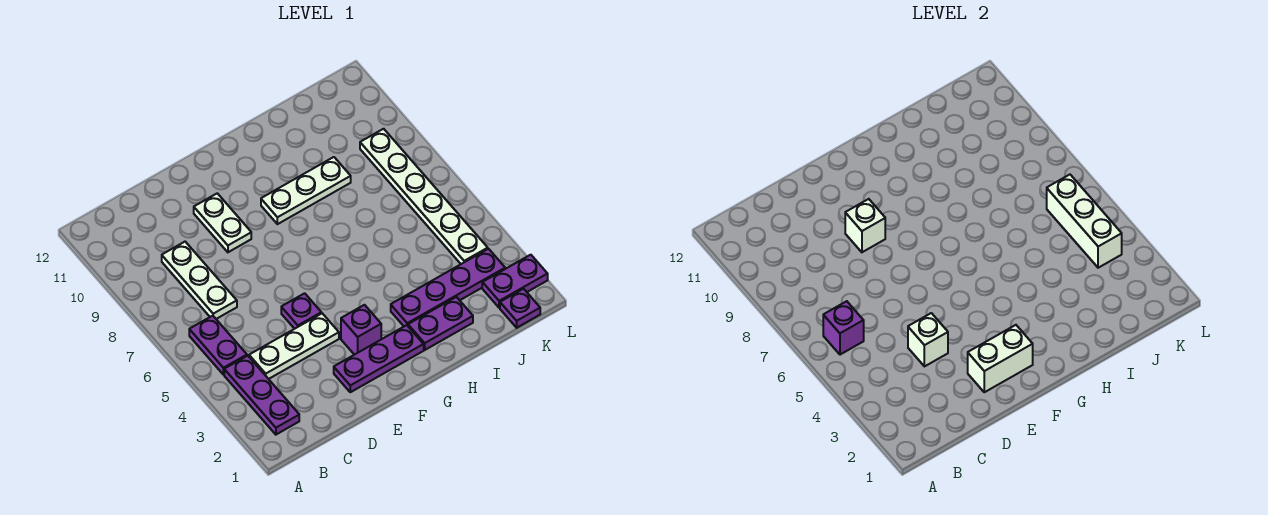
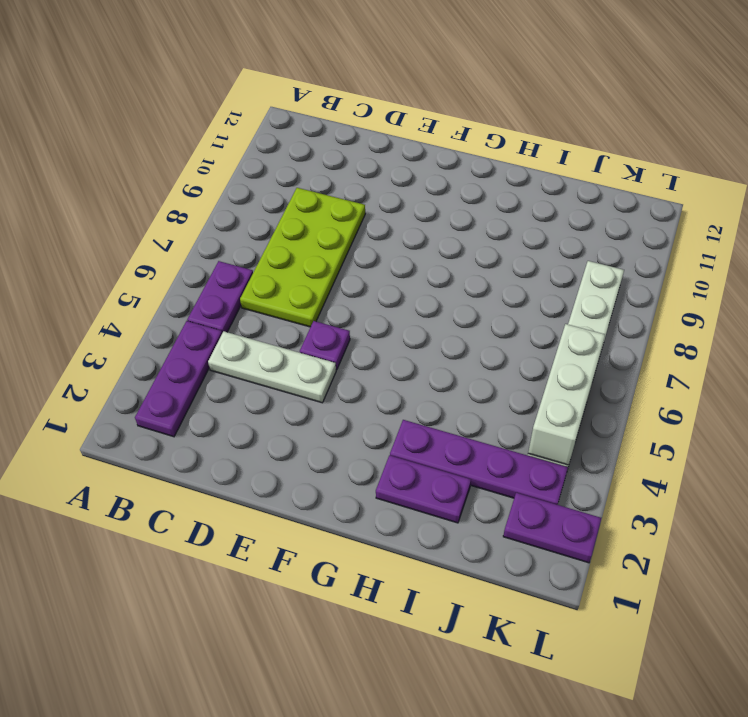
lime 2x4 plate [240,188,365,327] -> white 1x3 plate [162,242,237,319]
none -> purple 1x3 plate [334,325,424,392]
none -> white 1x2 plate [194,193,251,252]
none -> purple 1x1 brick [341,305,381,355]

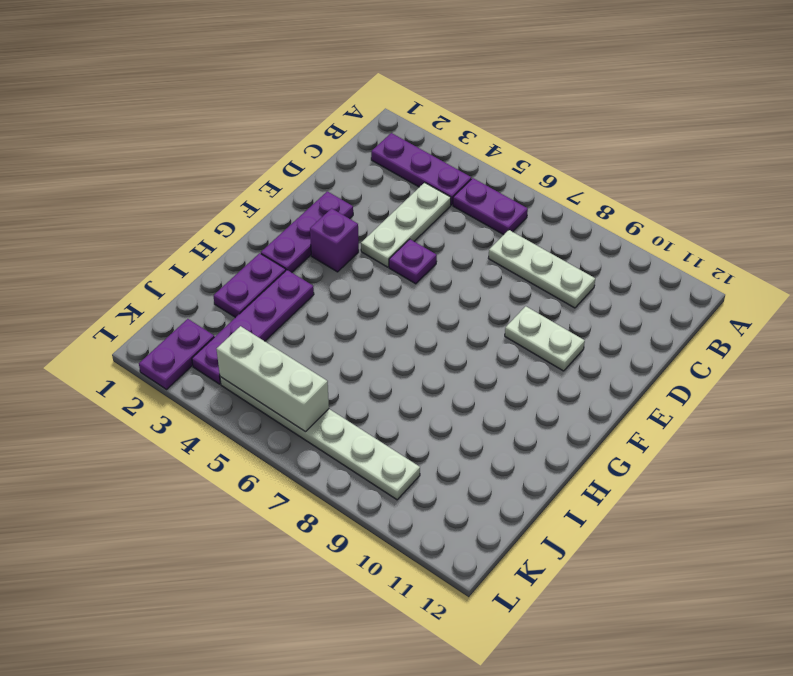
none -> white 1x3 plate [261,157,351,224]
none -> purple 1x1 plate [500,289,540,328]
none -> purple 1x1 brick [823,301,864,355]

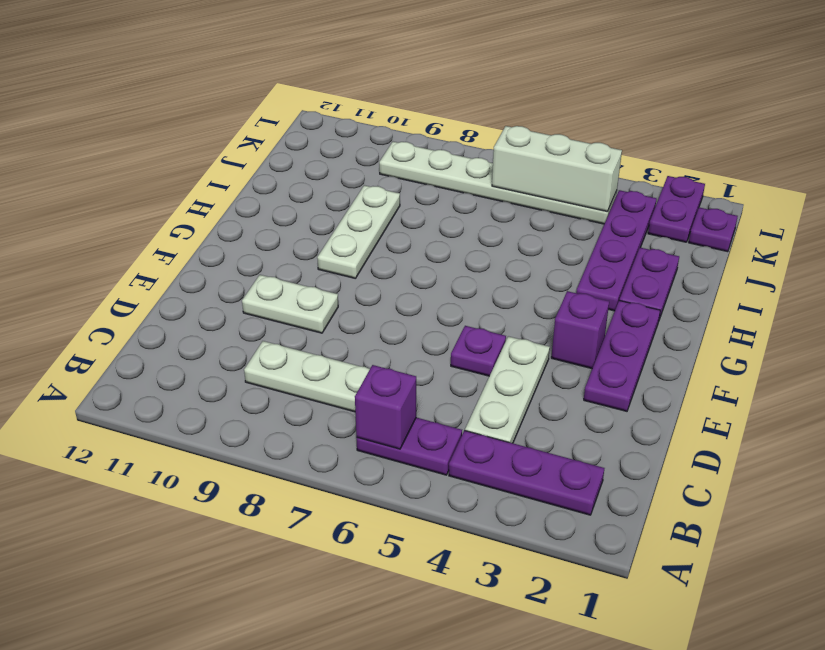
none -> white 1x1 brick [908,313,948,366]
none -> white 1x2 brick [968,325,1033,392]
none -> white 1x1 brick [845,199,885,252]

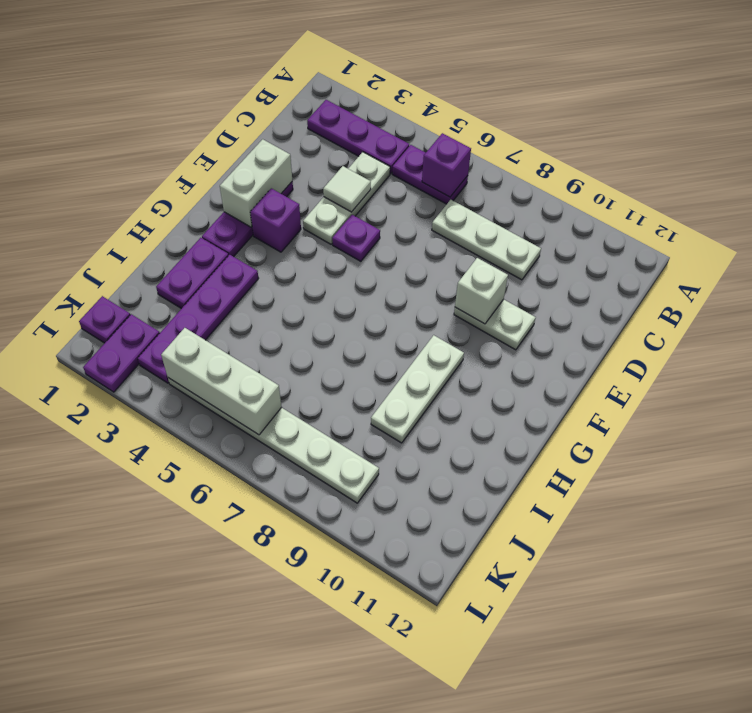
white 1x1 tile [323,166,371,212] -> white 1x1 brick [908,313,948,366]

